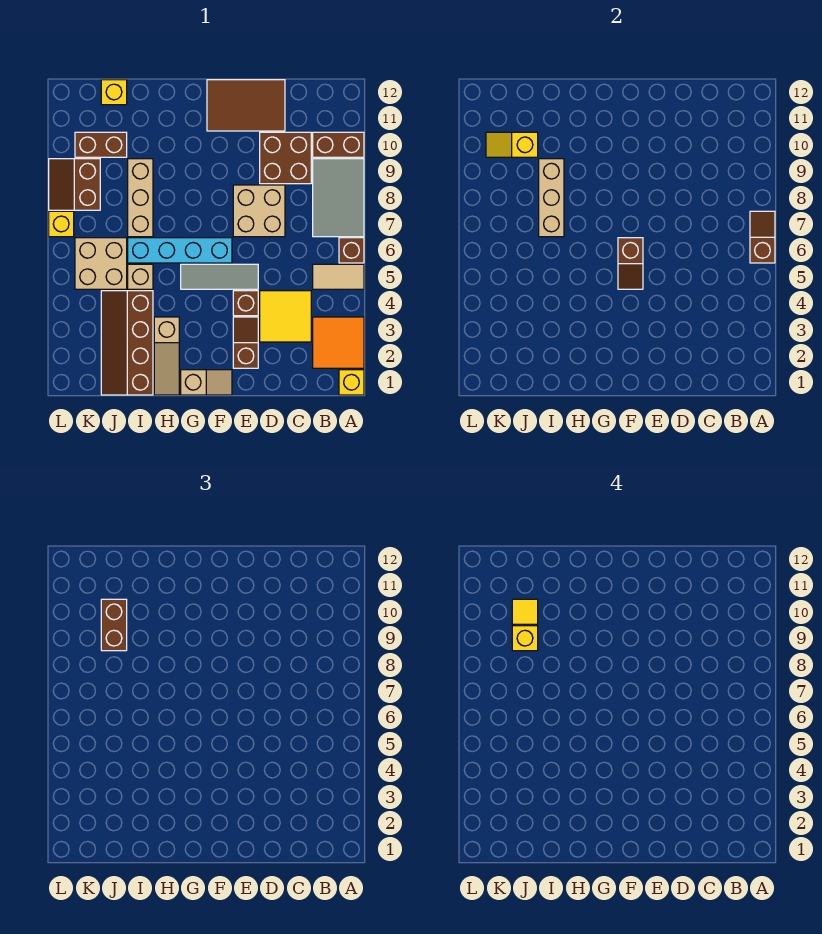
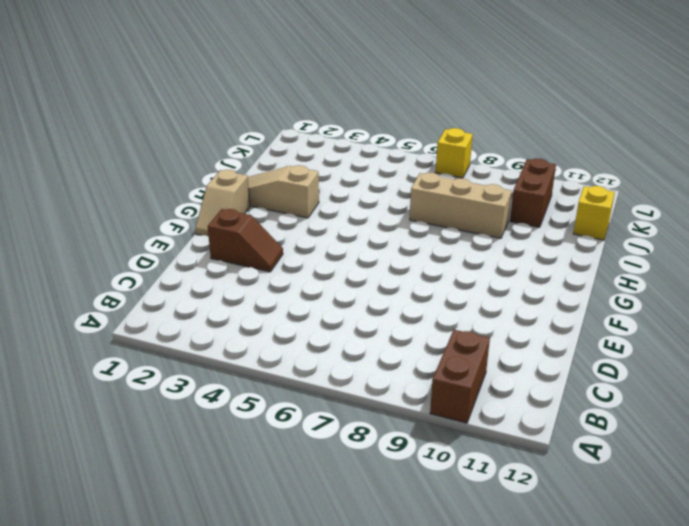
none -> yellow 1x1 brick [339,370,364,395]
none -> orange 2x2 tile [313,317,364,368]
none -> tan 1x2 tile [313,264,364,289]
none -> brown 1x1 brick [339,238,364,263]

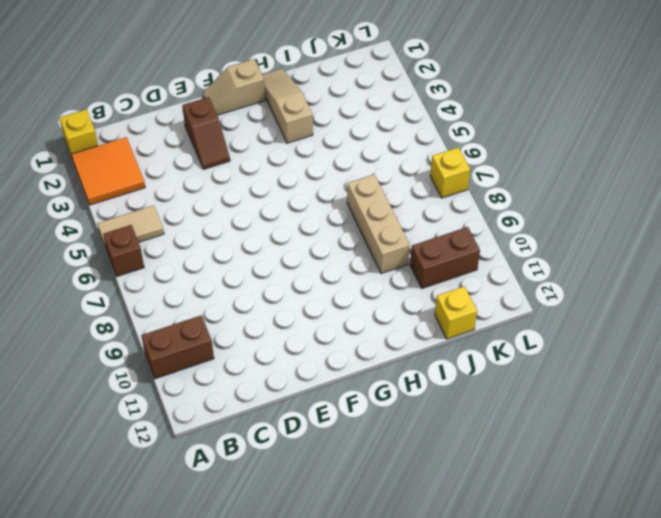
none -> grey 2x3 tile [313,159,364,237]
none -> yellow 2x2 tile [260,291,311,342]
none -> brown 2x2 brick [260,132,311,184]
none -> tan 2x2 brick [233,185,285,237]

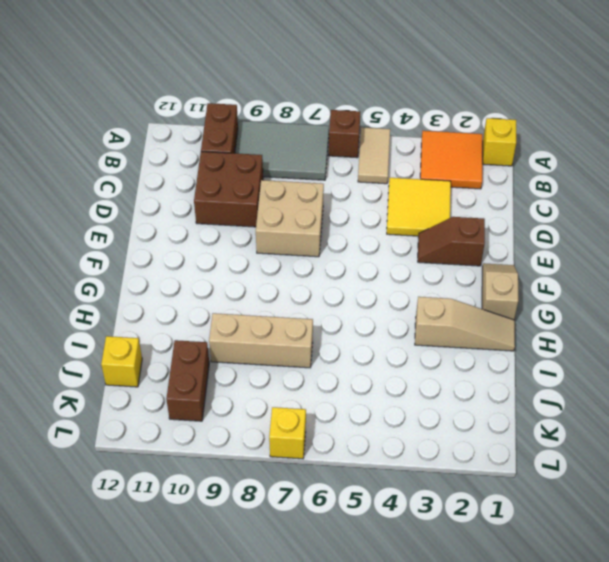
none -> brown 2x3 tile [207,80,285,131]
none -> brown 1x1 brick [233,291,258,316]
none -> grey 1x3 tile [181,264,258,289]
none -> cyan 1x4 brick [128,238,232,263]

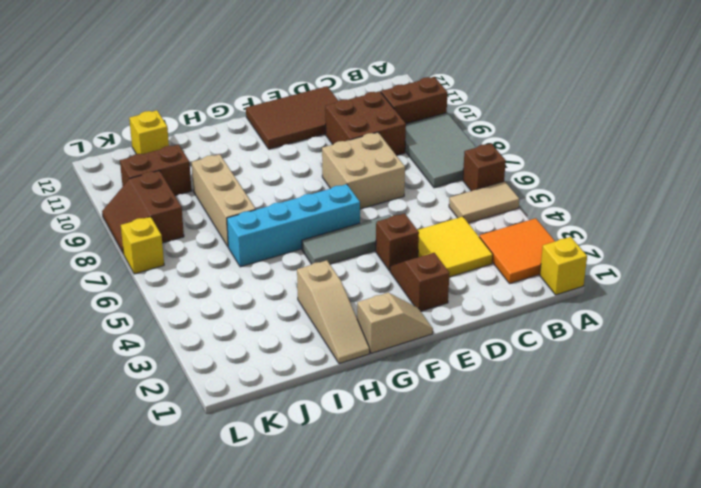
none -> brown 2x4 slope [101,291,153,395]
none -> tan 1x1 brick [128,264,153,289]
none -> tan 2x2 brick [75,238,127,289]
none -> brown 1x2 slope [750,211,775,263]

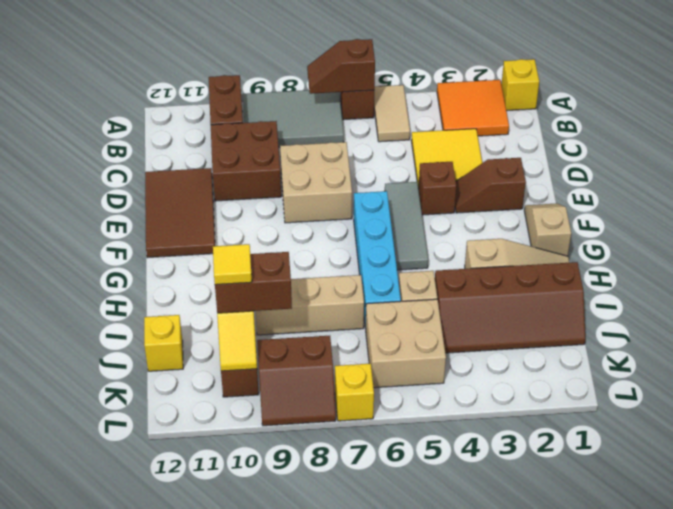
none -> brown 1x2 slope [618,238,643,289]
none -> tan 1x3 brick [539,159,564,237]
none -> yellow 1x1 brick [512,626,538,651]

